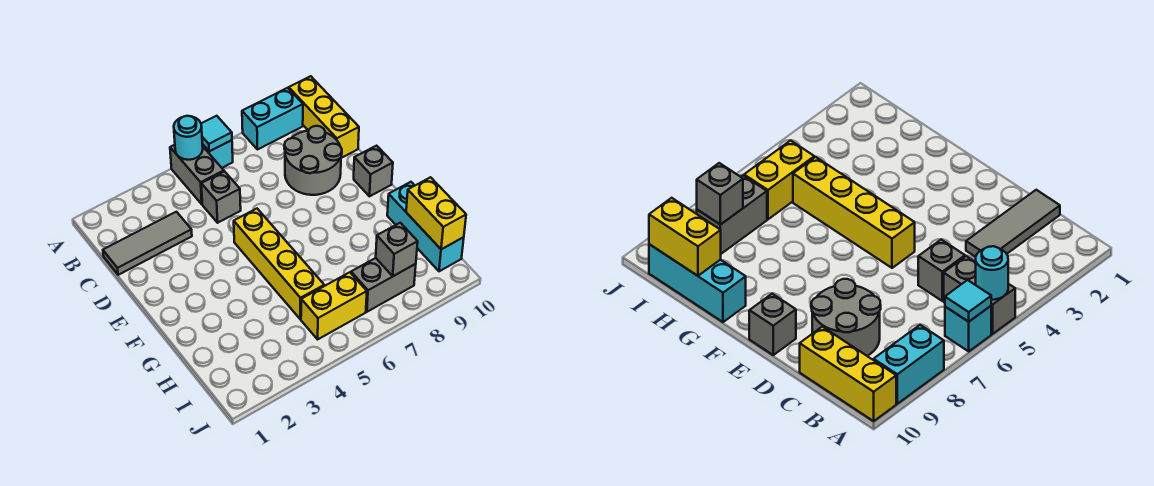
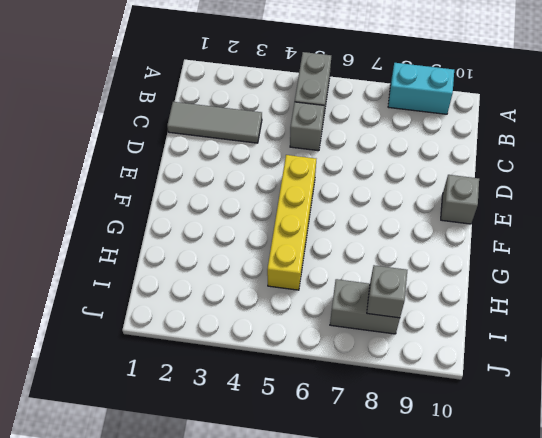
none -> cyan 1x1 brick [202,140,233,168]
none -> yellow 1x3 brick [289,76,359,158]
none -> grey 2x2 round brick [284,126,342,195]

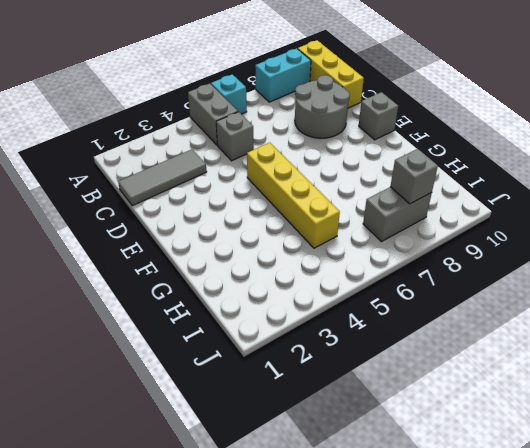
none -> cyan 1x3 brick [387,182,464,271]
none -> yellow 1x2 brick [301,272,367,339]
none -> cyan 1x1 round brick [174,116,203,160]

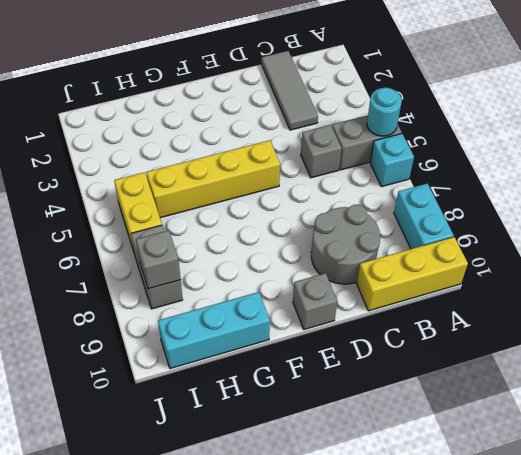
none -> cyan 1x1 tile [201,116,232,151]
none -> yellow 1x2 brick [406,177,466,249]

